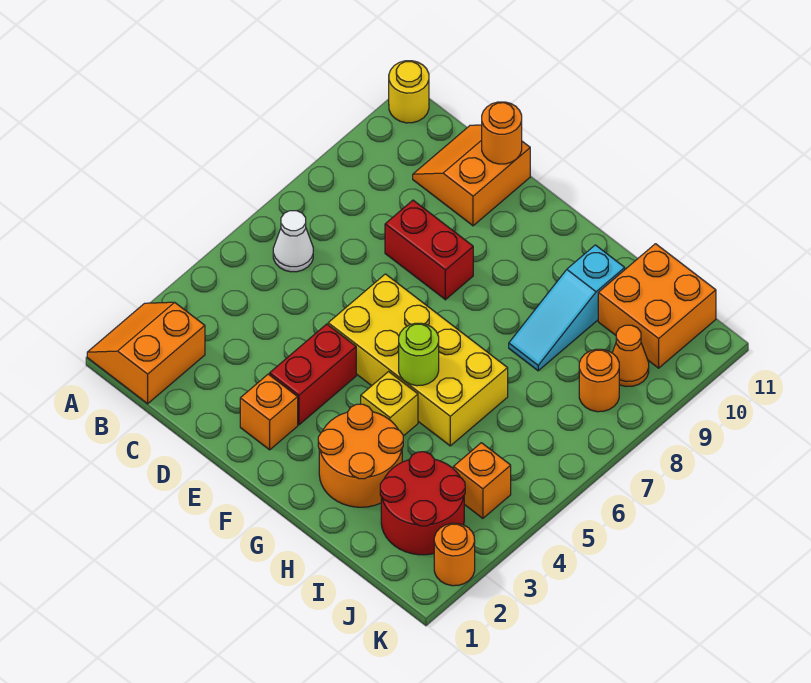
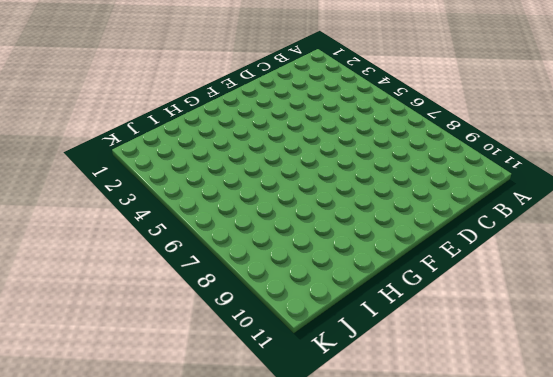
none -> orange 2x2 slope [87,302,205,404]
none -> yellow 1x1 round brick [389,61,429,123]
none -> white 1x1 cone [273,211,313,272]

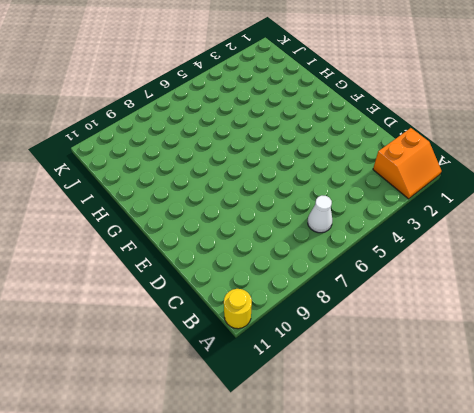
none -> orange 2x2 slope [413,125,530,226]
none -> red 1x2 brick [385,200,473,300]
none -> orange 1x1 brick [240,374,298,450]

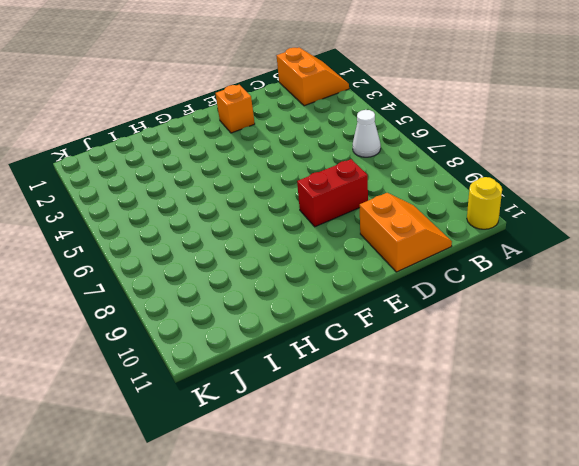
none -> red 1x2 brick [270,324,356,425]
none -> yellow 2x4 brick [328,274,508,446]
none -> orange 2x2 round brick [318,404,403,507]

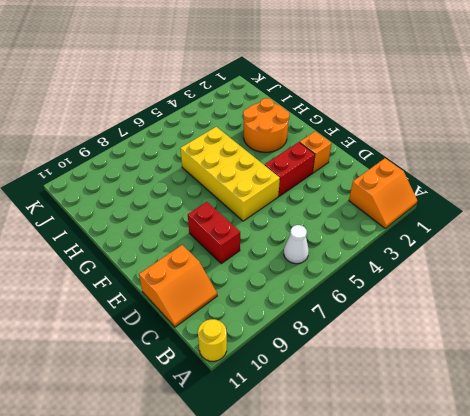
none -> yellow 1x1 brick [361,372,418,436]
none -> cyan 1x3 slope [509,245,625,371]
none -> red 2x2 round brick [380,452,465,555]

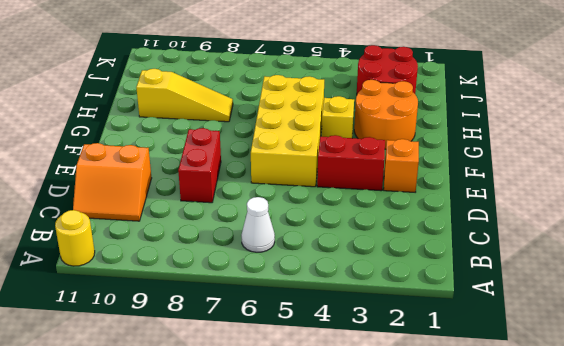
yellow 1x3 slope [136,69,233,122] -> cyan 1x3 slope [509,245,625,371]
none -> orange 2x2 slope [87,302,205,404]
none -> orange 2x2 brick [598,244,716,368]
none -> orange 1x1 brick [453,443,511,518]

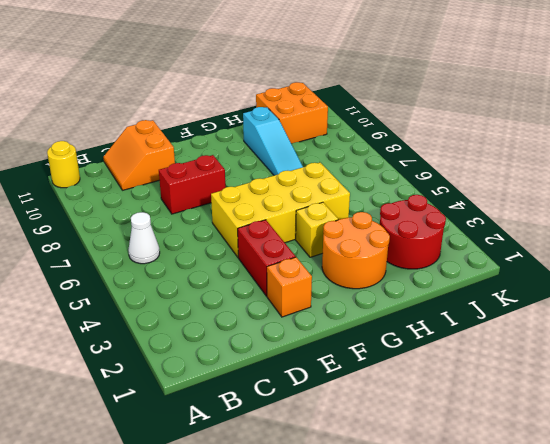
none -> orange 2x2 slope [87,302,205,404]
none -> orange 1x1 brick [453,443,511,518]
none -> orange 1x1 round brick [579,349,619,412]

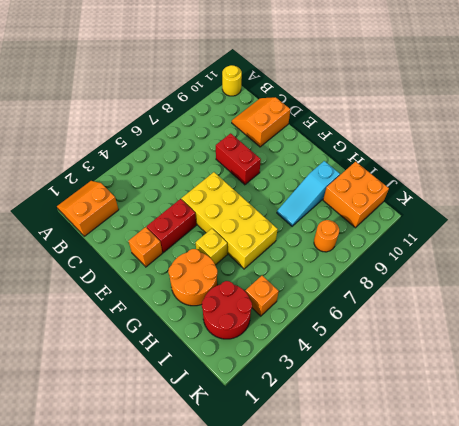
none -> white 1x1 cone [273,211,313,272]
none -> orange 1x1 cone [612,325,649,387]
none -> orange 1x1 round brick [434,523,475,586]

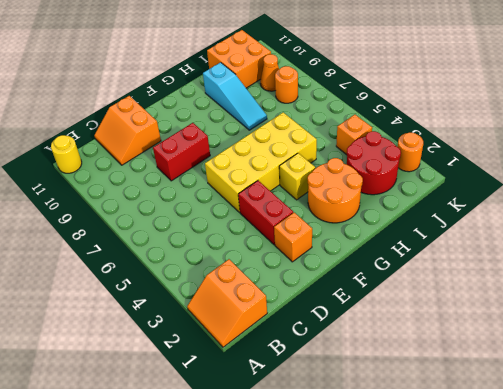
none -> white 1x1 cone [273,211,313,272]
none -> orange 1x1 round brick [482,102,522,164]
none -> lime 1x1 round brick [399,323,439,386]

